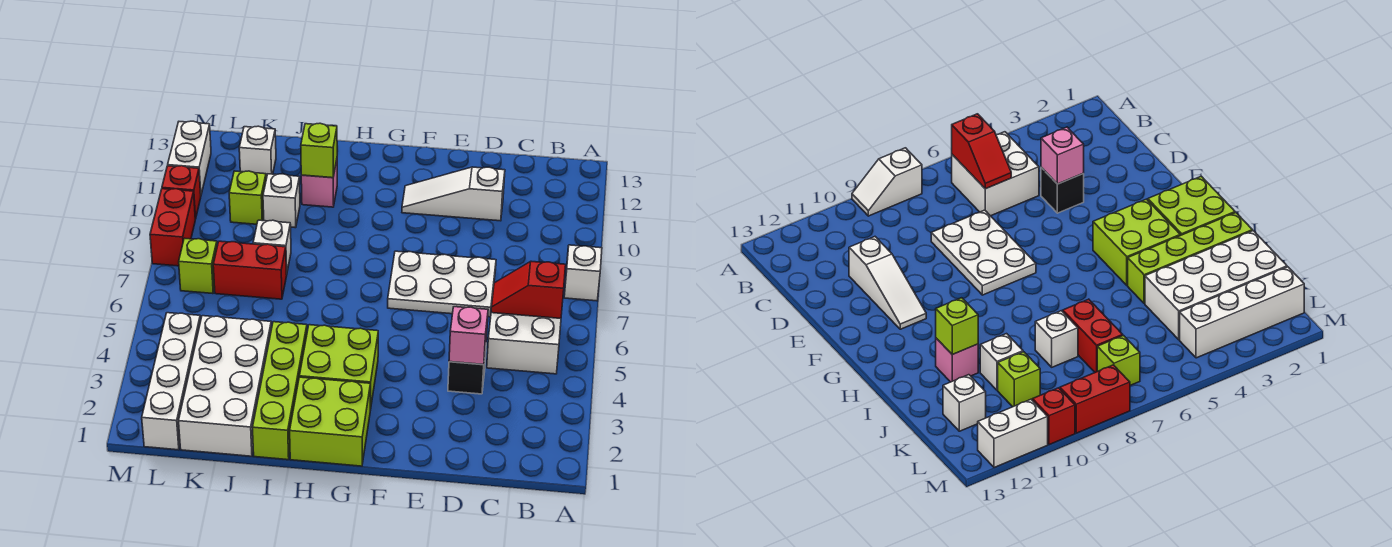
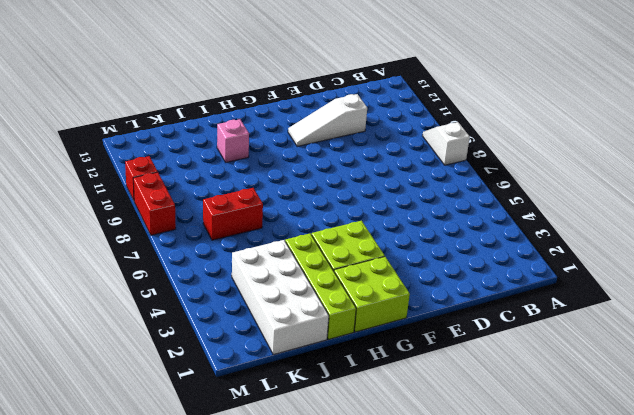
none -> white 2x2 brick [487,313,561,374]
none -> black 1x1 brick [448,349,486,394]
none -> white 2x3 plate [388,251,496,317]

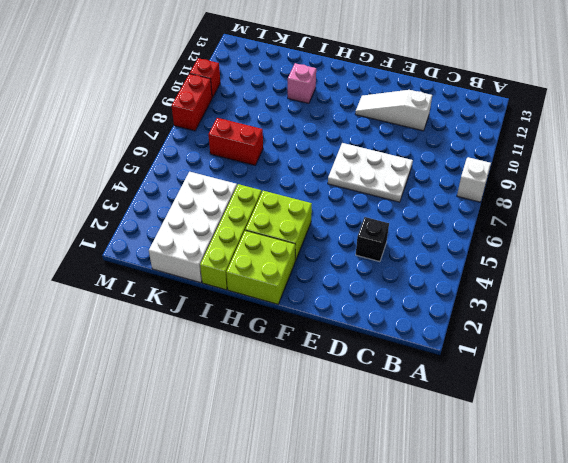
none -> white 2x2 brick [487,313,561,374]
none -> white 1x1 brick [253,220,291,274]
none -> white 1x1 brick [263,174,300,228]

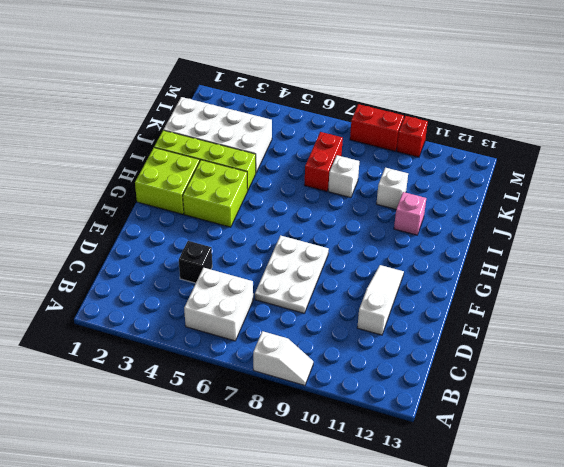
none -> lime 1x1 brick [229,171,266,224]
none -> white 1x1 brick [239,126,276,179]
none -> white 1x4 brick [142,313,201,450]

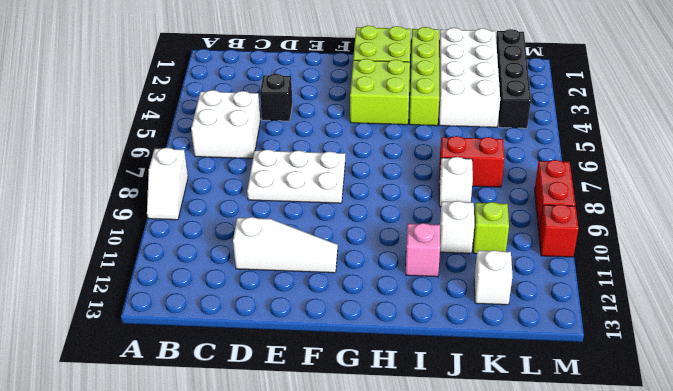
black 1x4 brick [496,29,531,128] -> white 1x4 brick [142,313,201,450]
none -> lime 1x1 brick [179,238,217,294]
none -> white 1x2 brick [168,121,211,194]
none -> red 1x2 slope [491,261,566,318]

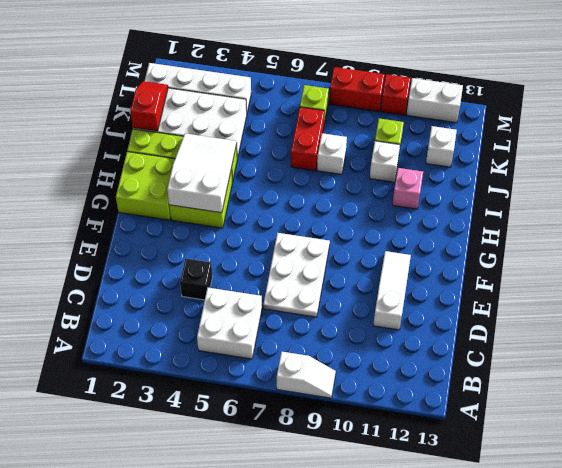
white 2x3 slope [167,133,237,213] -> none
red 1x2 slope [130,81,168,131] -> red 1x2 slope moved to [491,261,566,318]
none -> pink 1x1 brick [449,307,488,365]
none -> lime 1x1 brick [301,123,337,178]

